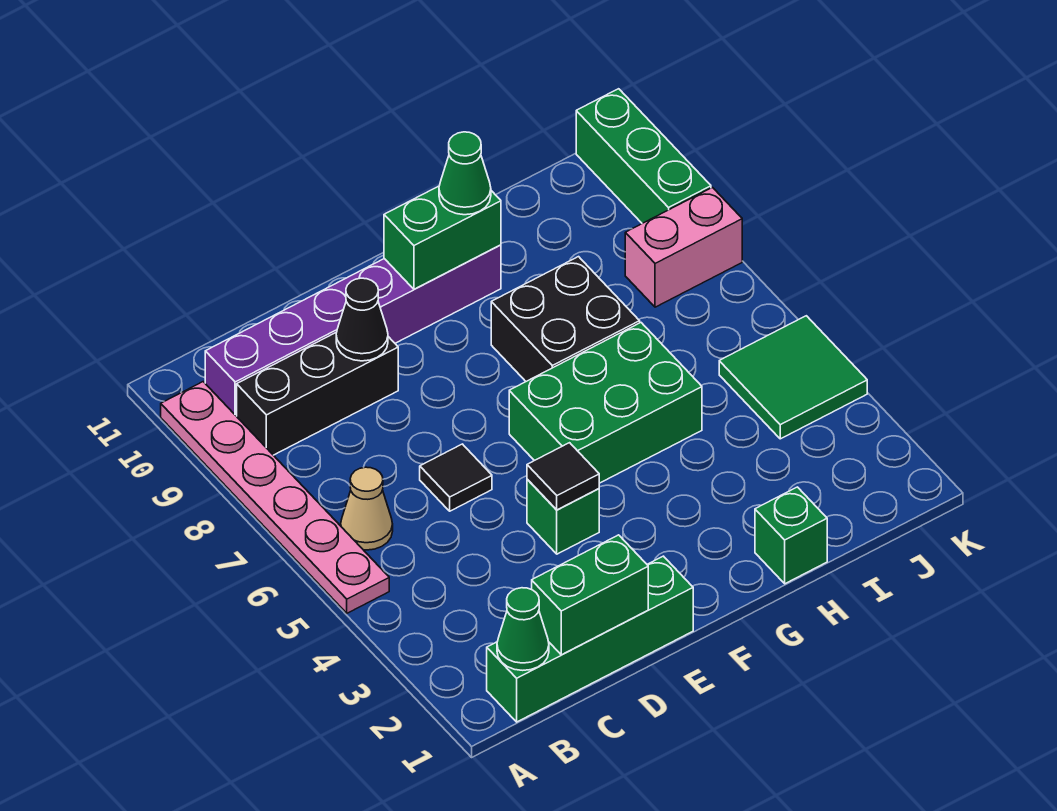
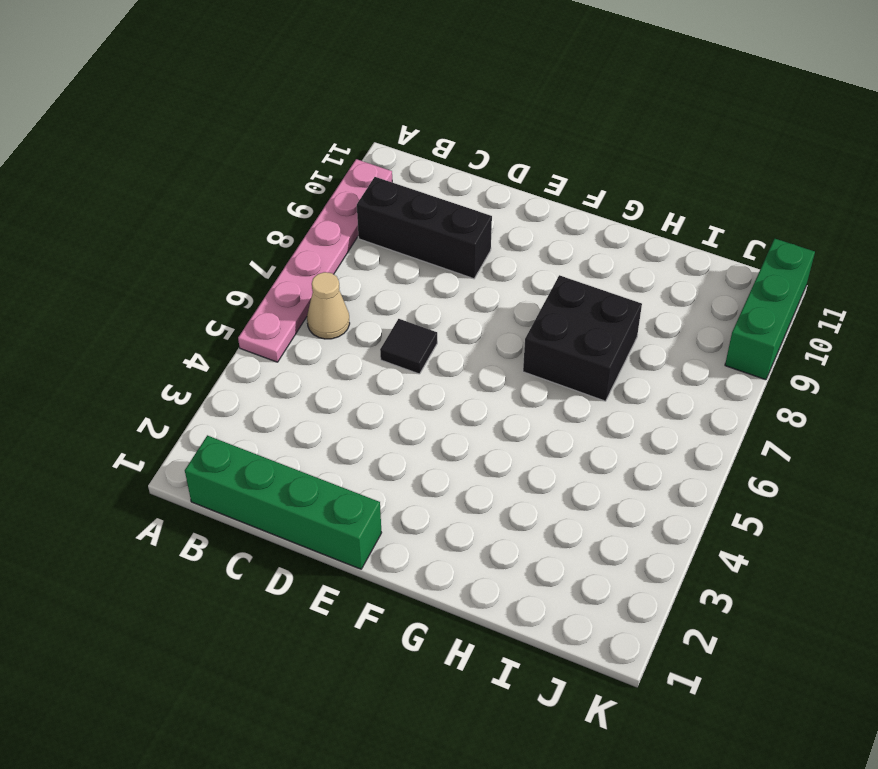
none -> purple 1x6 brick [205,245,501,416]
none -> green 1x1 brick [527,479,599,554]
none -> green 2x3 brick [509,323,702,483]

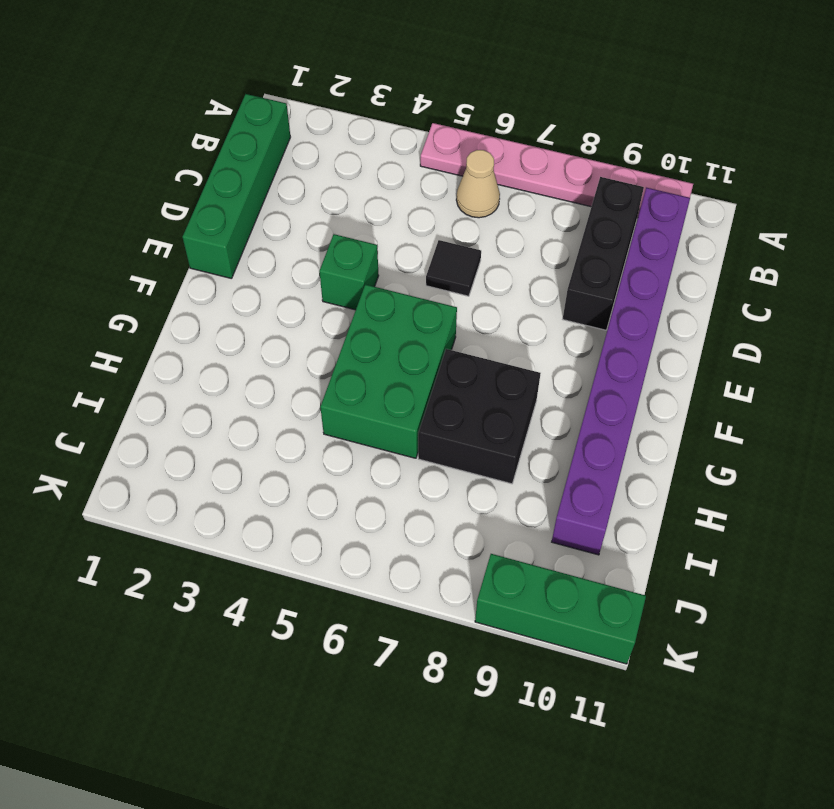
purple 1x8 brick [552,188,690,555] -> purple 1x6 brick [205,245,501,416]
none -> green 1x1 brick [755,487,827,584]
none -> green 2x2 tile [719,316,867,439]
none -> pink 1x2 brick [625,188,742,307]

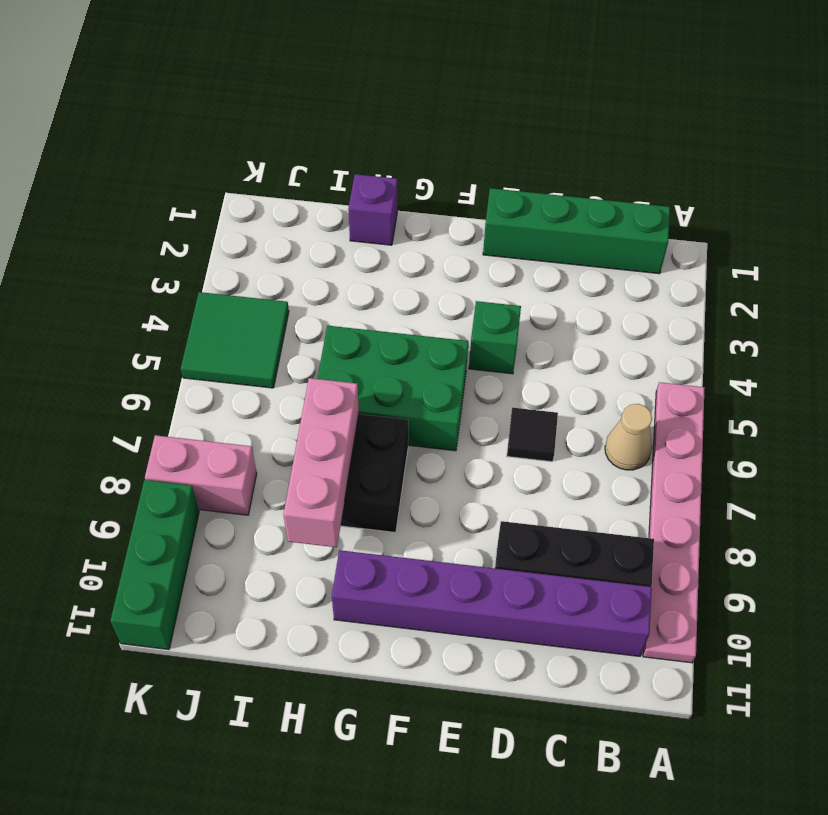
purple 1x1 brick [348,174,397,245] -> green 1x1 brick [755,487,827,584]
pink 1x3 brick [284,378,359,547] -> none
none -> green 1x1 cone [497,588,549,670]
none -> green 1x2 brick [532,535,648,655]
none -> black 1x1 cone [336,278,388,361]

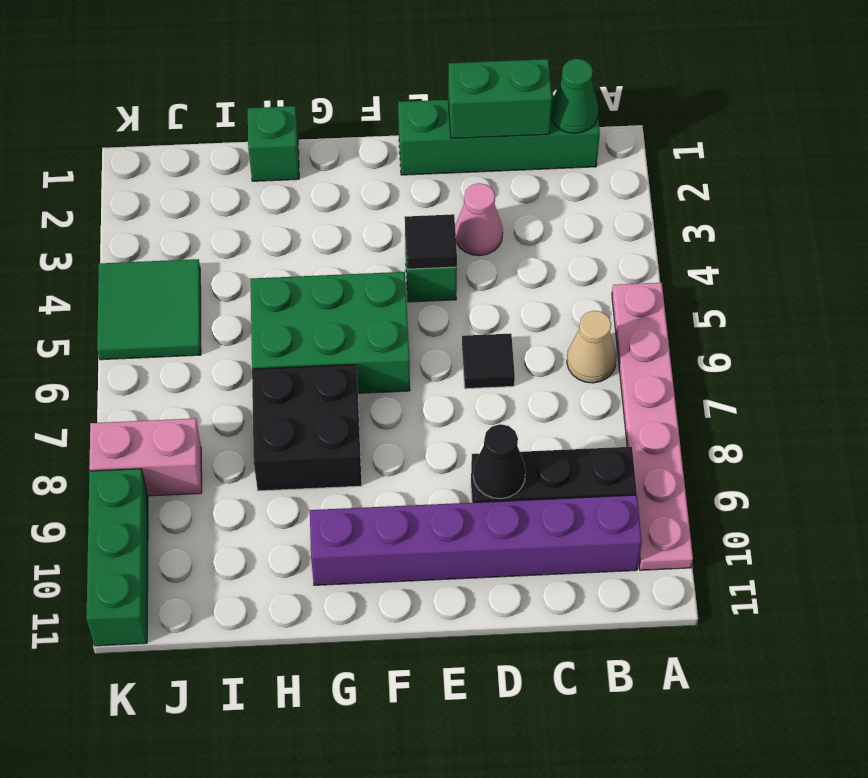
pink 1x1 cone [455,183,503,256] -> none
none -> green 1x2 brick [384,186,501,289]
none -> green 1x1 cone [439,132,491,215]

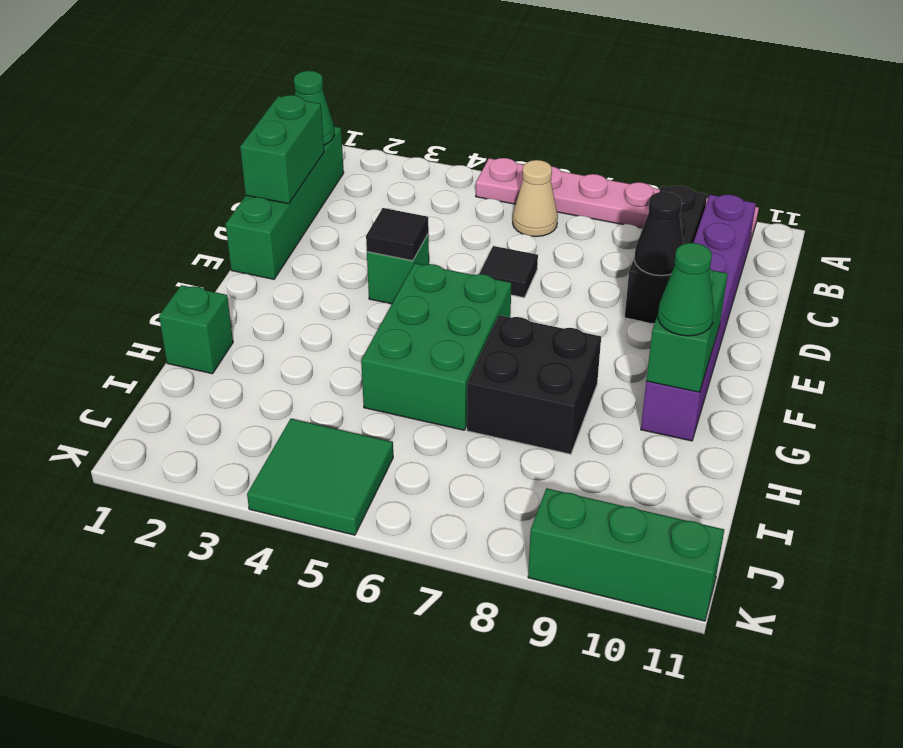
none -> pink 1x2 brick [625,188,742,307]

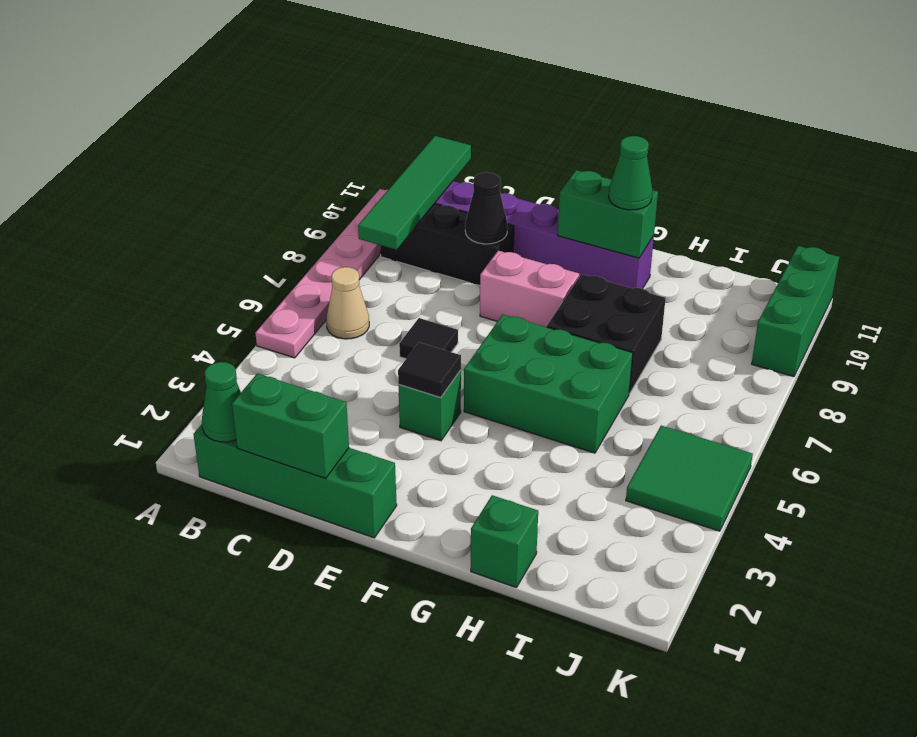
green 1x4 tile [358,136,471,250] -> none
pink 1x2 brick [480,251,579,327] -> pink 1x2 brick moved to [625,188,742,307]

